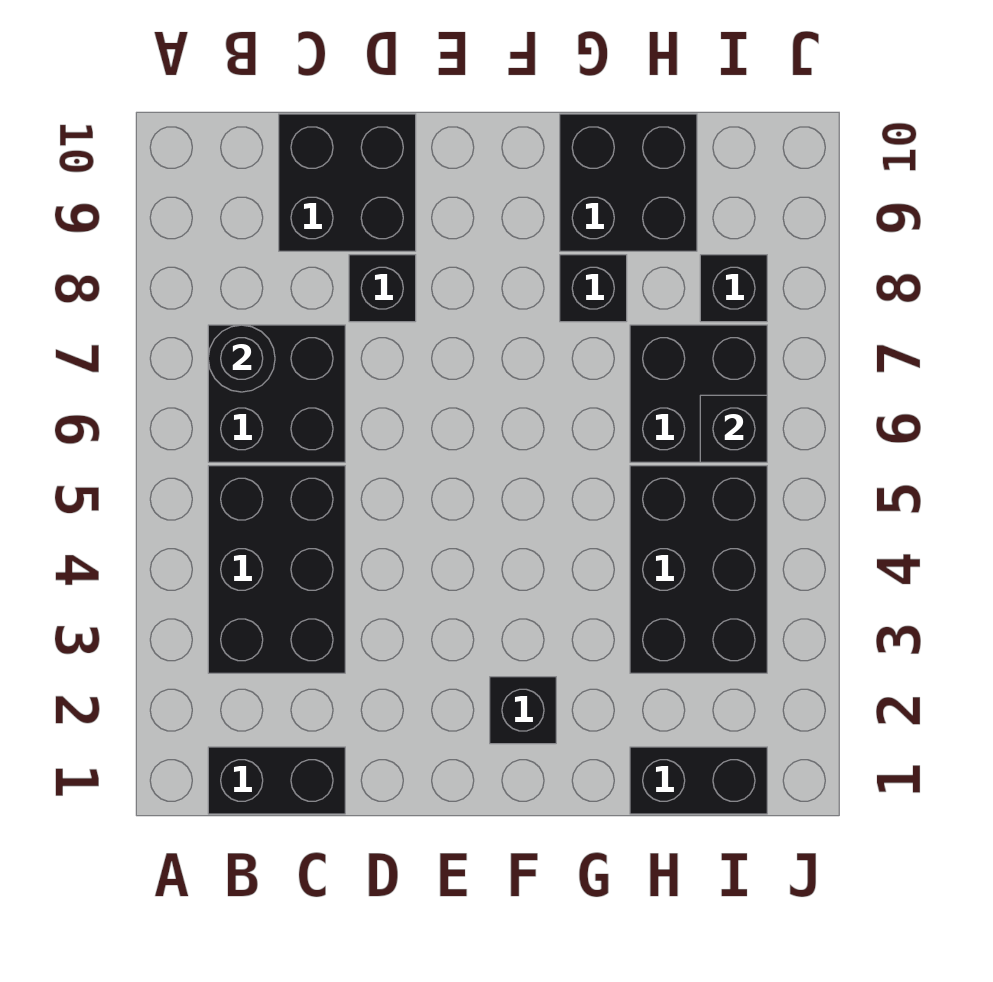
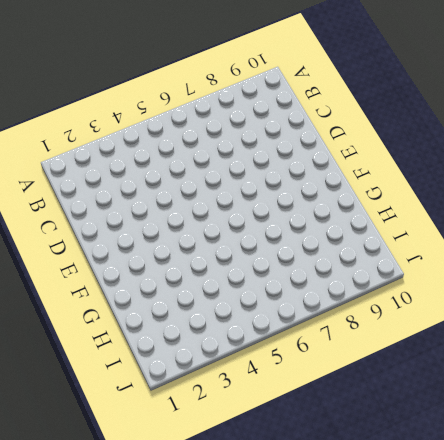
none -> black 1x2 brick [208,747,345,814]
none -> black 2x3 brick [208,466,345,673]
none -> black 2x2 brick [208,325,345,462]

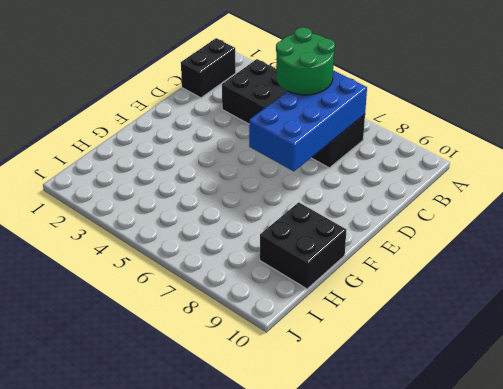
green 2x2 round brick [276,27,335,95] -> none
blue 2x4 brick [249,70,367,171] -> black 1x1 round brick [208,325,275,392]
none -> black 2x2 brick [279,114,416,251]
none -> black 1x1 brick [349,255,416,322]
none -> black 1x1 brick [490,677,556,744]

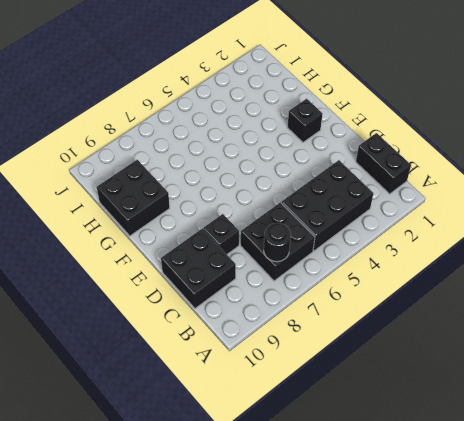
none -> black 1x1 brick [560,255,627,322]
none -> black 1x2 brick [630,747,767,814]
none -> black 2x3 brick [630,466,767,673]

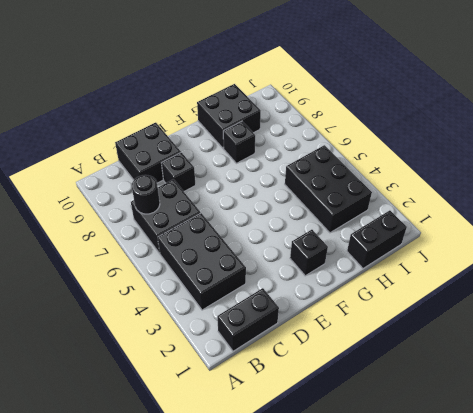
none -> black 2x2 brick [630,325,767,462]
none -> black 1x1 brick [700,255,767,322]
none -> black 1x1 brick [700,395,767,462]

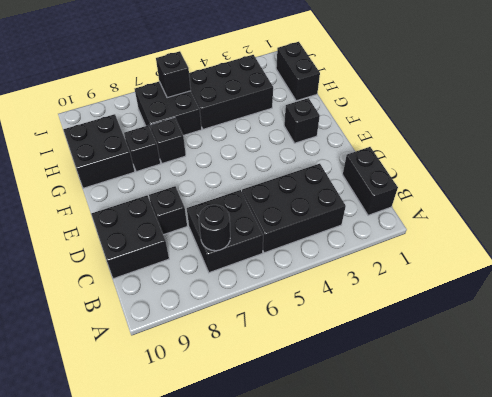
black 1x1 brick [150,117,186,163] -> black 1x1 brick moved to [700,255,767,322]

